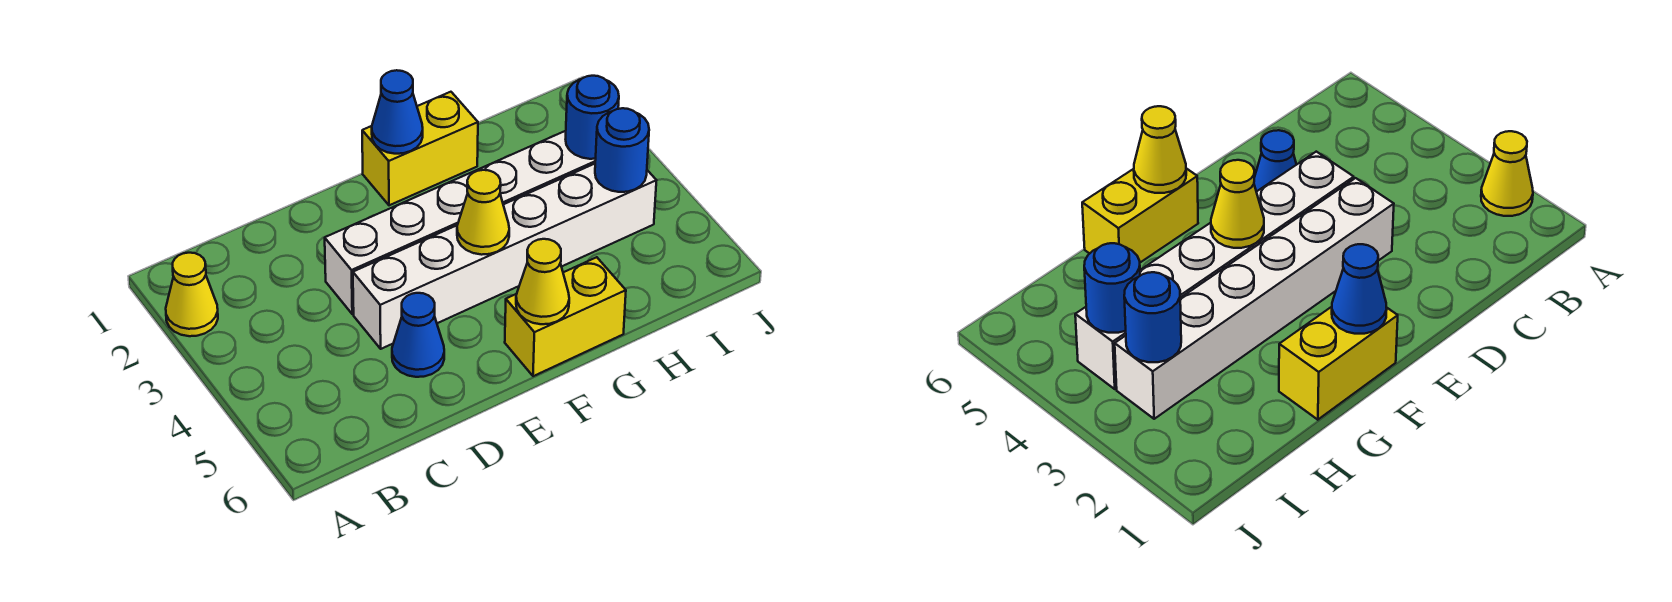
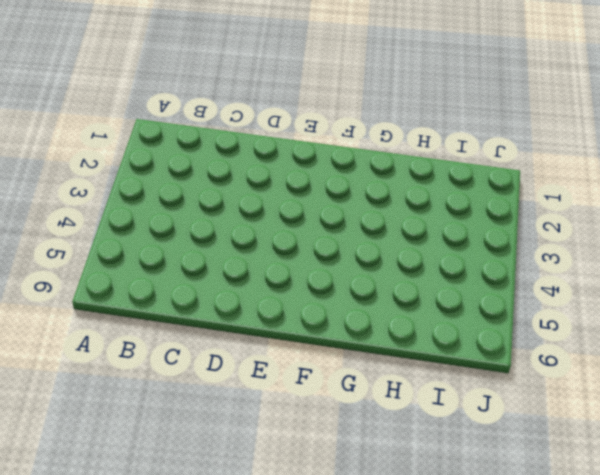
none -> yellow 1x1 cone [166,253,218,336]
none -> white 1x6 brick [325,131,596,314]

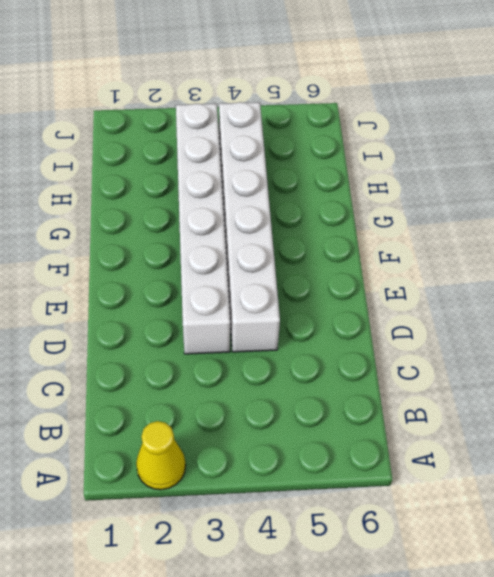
none -> blue 1x1 cone [392,293,444,377]
none -> yellow 1x2 brick [362,92,478,205]

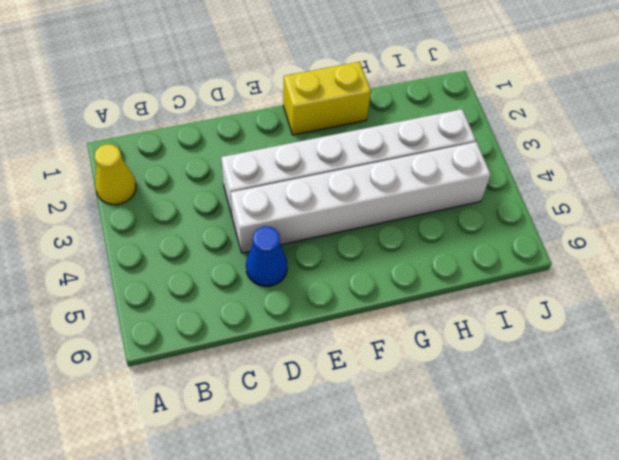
none -> yellow 1x2 brick [505,257,626,376]
none -> blue 1x1 cone [372,70,423,154]

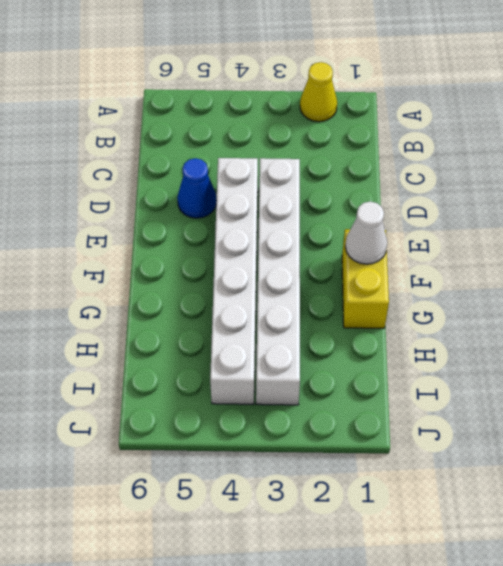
white 1x1 cone [345,202,387,264] -> blue 1x1 cone [372,70,423,154]
none -> yellow 1x2 brick [505,257,626,376]
none -> yellow 1x1 cone [457,170,509,255]

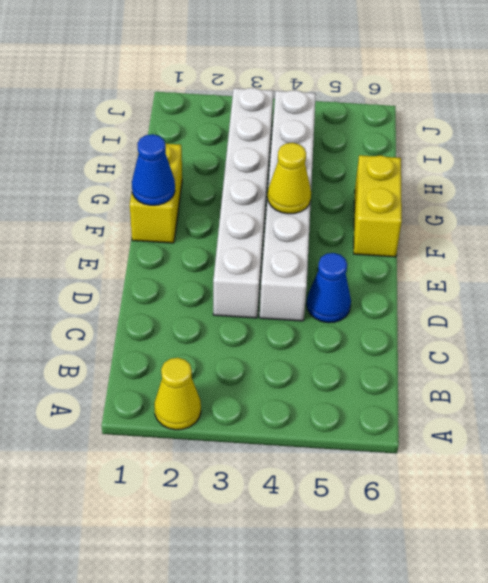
none -> yellow 1x1 cone [516,239,569,324]
none -> blue 1x1 round brick [566,76,619,159]

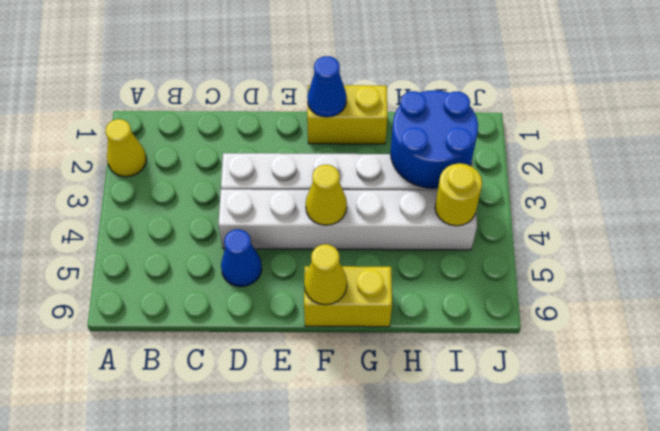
blue 2x2 round brick [391,90,478,188] -> blue 1x1 round brick [566,76,619,159]
yellow 1x1 round brick [435,163,482,226] -> blue 1x1 round brick [595,108,649,192]

